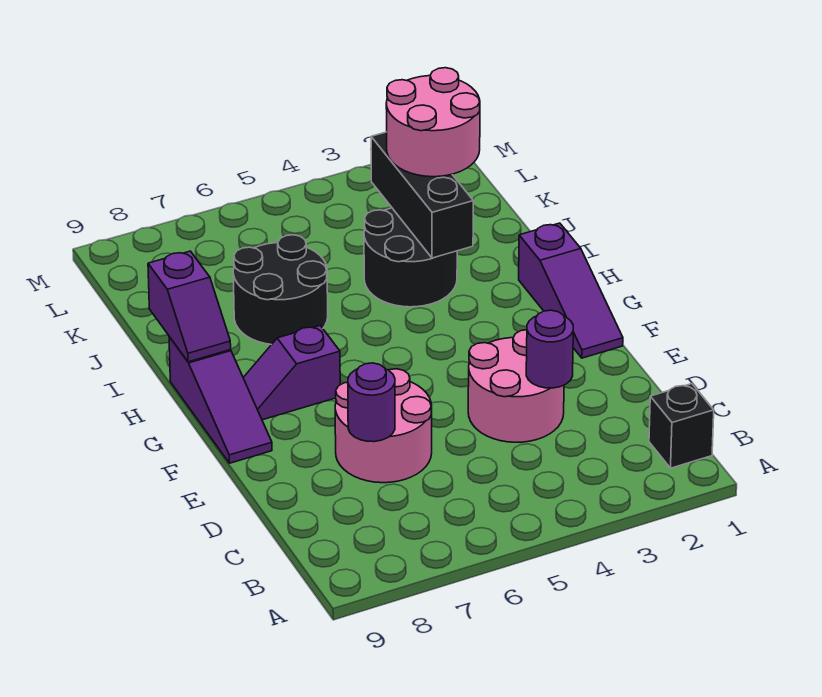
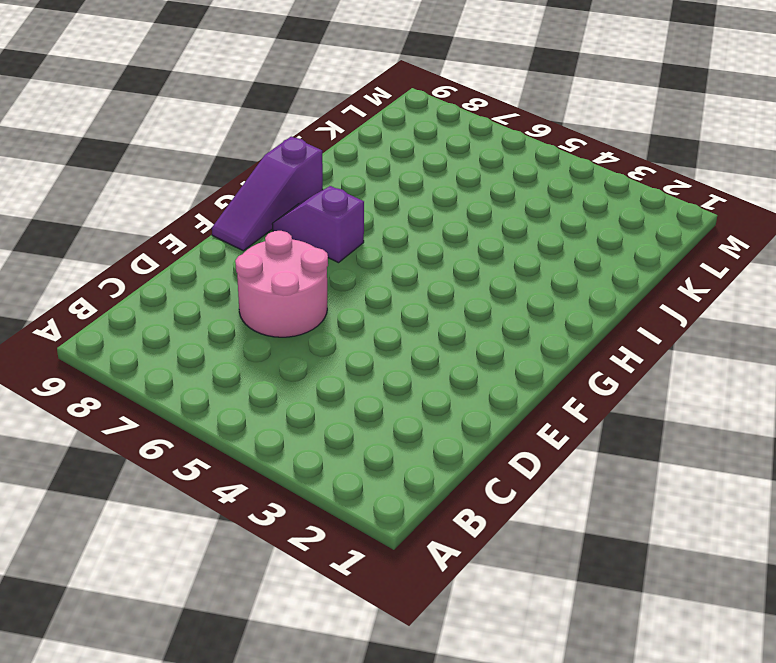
none -> black 1x1 brick [649,384,714,468]
none -> pink 2x2 round brick [468,330,564,442]
none -> purple 1x3 slope [519,223,623,358]

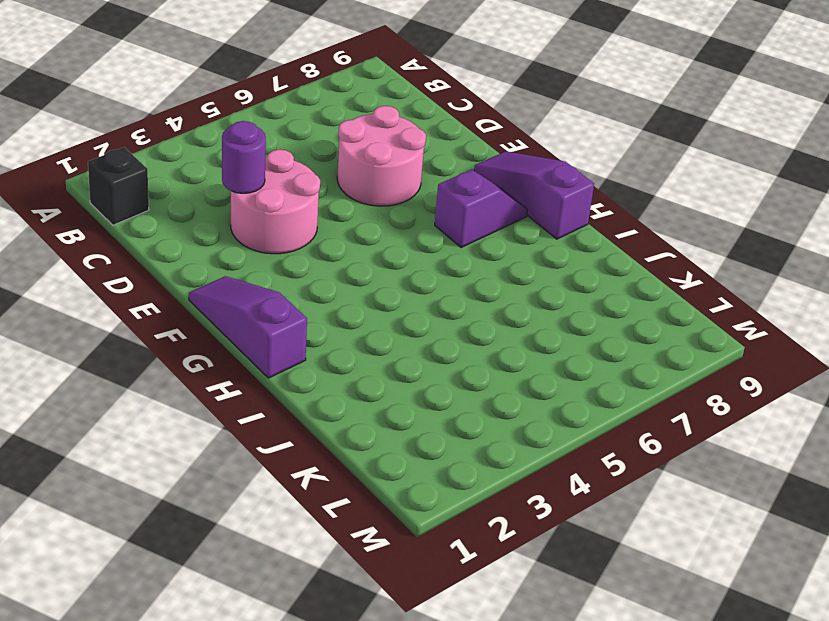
none -> black 2x2 round brick [364,208,457,307]
none -> black 2x2 round brick [233,235,328,345]
none -> purple 1x1 round brick [348,363,395,442]

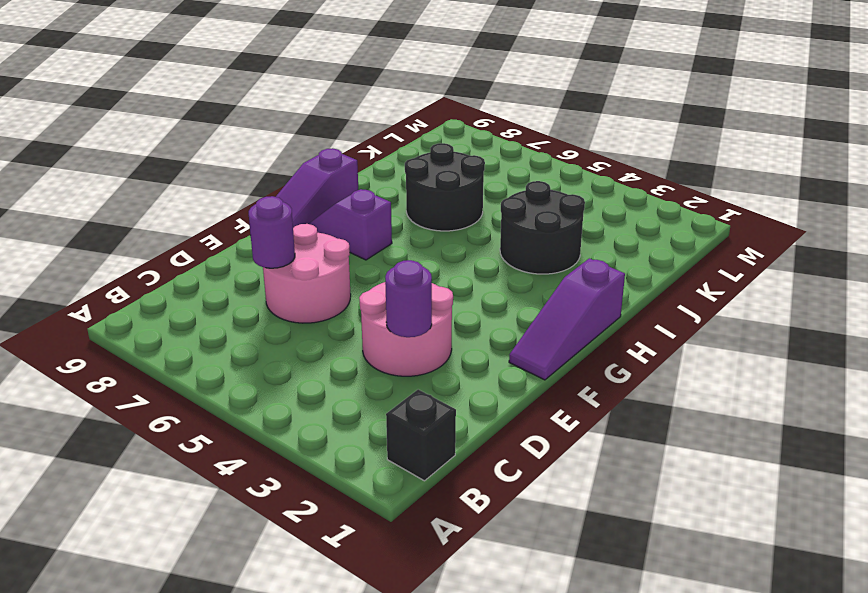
none -> purple 1x2 slope [148,251,231,362]
none -> black 1x3 brick [371,132,473,258]
none -> pink 2x2 round brick [386,68,480,177]

